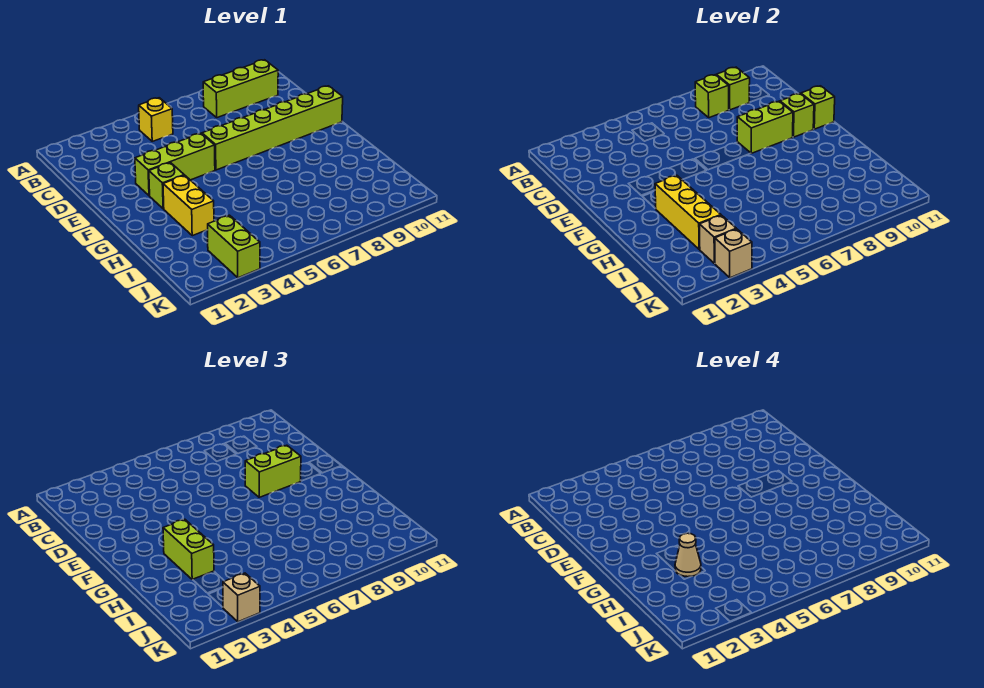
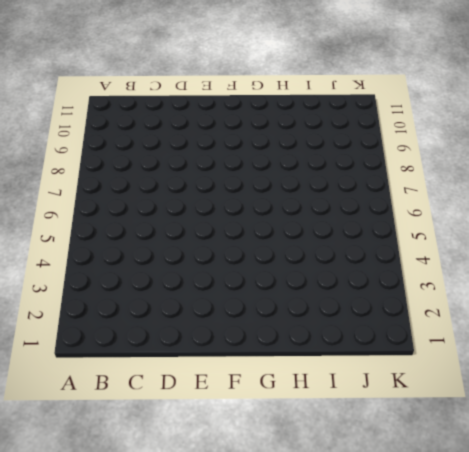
none -> yellow 1x1 brick [139,98,173,141]
none -> lime 1x3 brick [203,60,278,118]
none -> lime 1x3 brick [135,133,215,196]

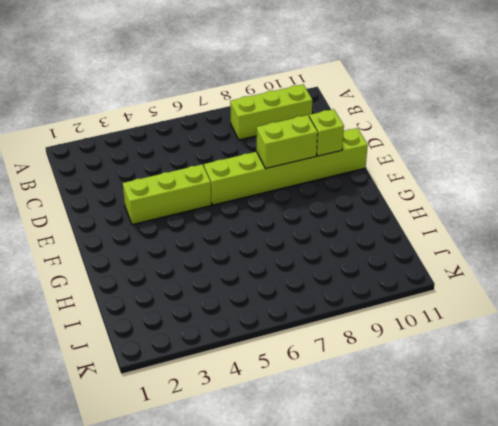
none -> yellow 1x1 brick [139,98,173,141]
none -> lime 1x1 brick [149,163,184,209]
none -> yellow 1x2 brick [163,175,214,236]

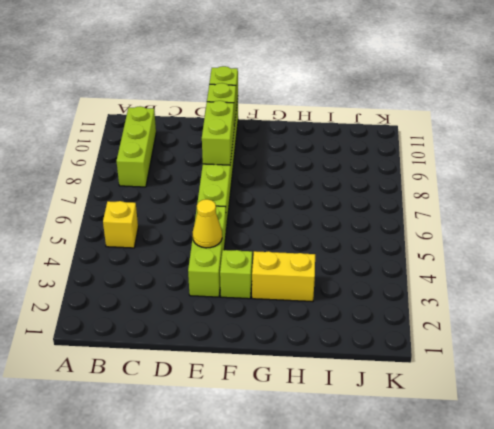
yellow 1x1 cone [193,199,222,248] -> none
none -> lime 1x2 brick [208,215,260,278]
none -> lime 1x1 brick [695,75,729,118]
none -> lime 1x1 brick [716,67,750,110]

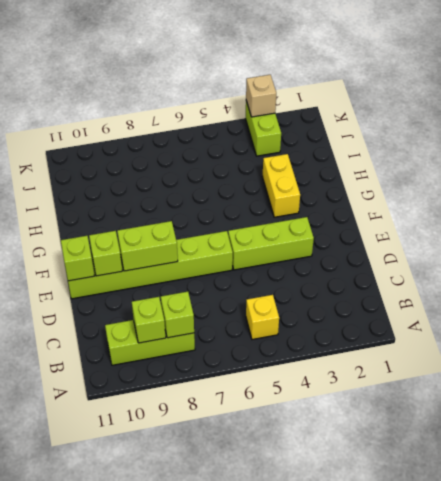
none -> lime 1x1 brick [149,163,184,209]
none -> yellow 1x3 brick [655,175,721,249]
none -> tan 1x1 brick [700,215,736,264]

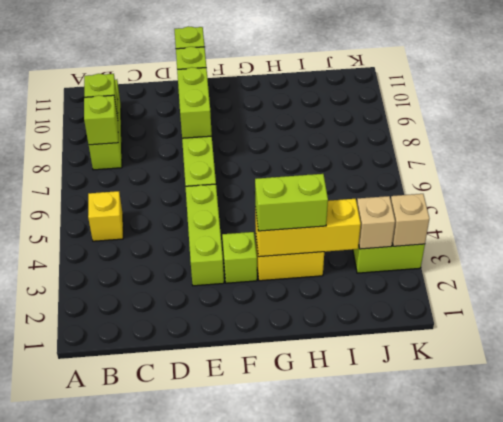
none -> lime 1x2 brick [245,445,301,497]
none -> tan 1x1 brick [223,573,260,622]
none -> tan 1x1 cone [675,533,701,577]

